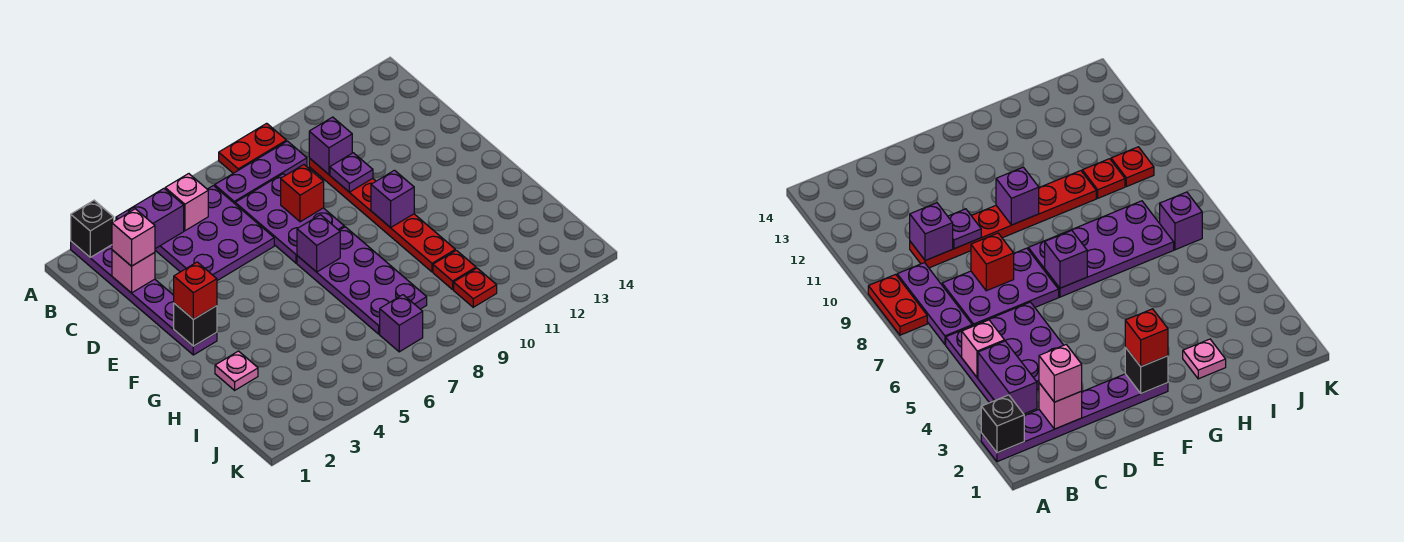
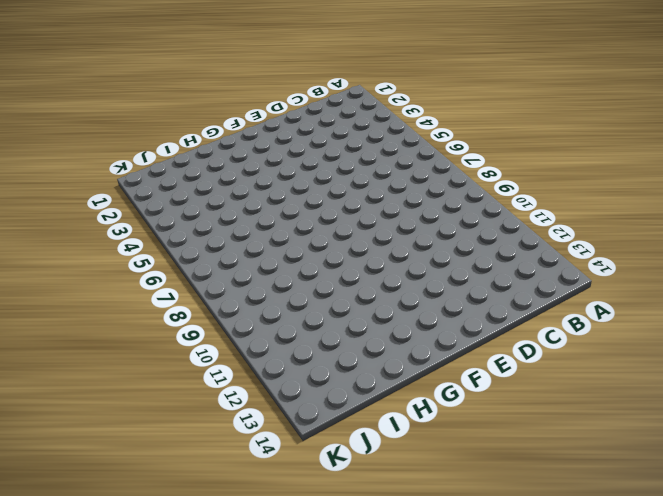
none -> purple 1x6 plate [71,242,217,355]
none -> red 1x2 plate [219,123,286,173]
none -> purple 3x3 plate [155,186,274,281]

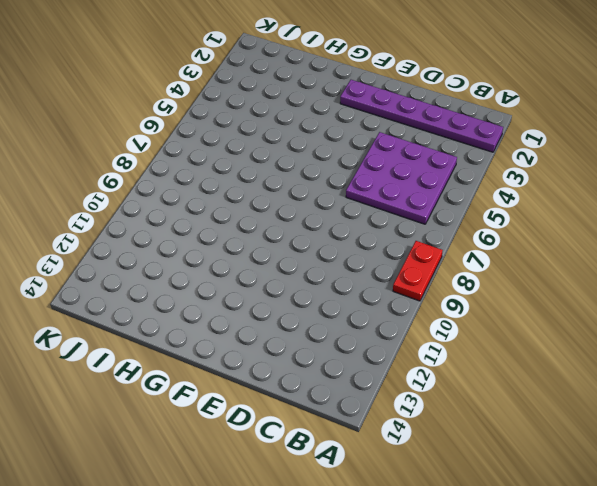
none -> purple 1x3 plate [215,141,307,204]
none -> purple 2x3 plate [235,174,344,263]
none -> red 1x6 plate [309,158,455,272]

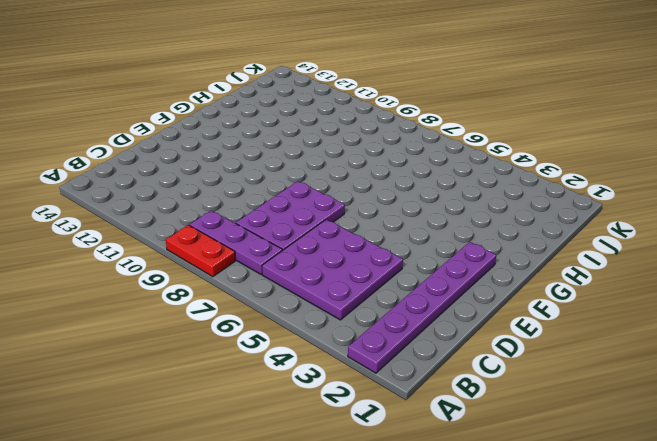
none -> red 1x6 plate [309,158,455,272]
none -> purple 2x4 plate [297,227,427,334]
none -> pink 1x1 plate [215,351,258,390]

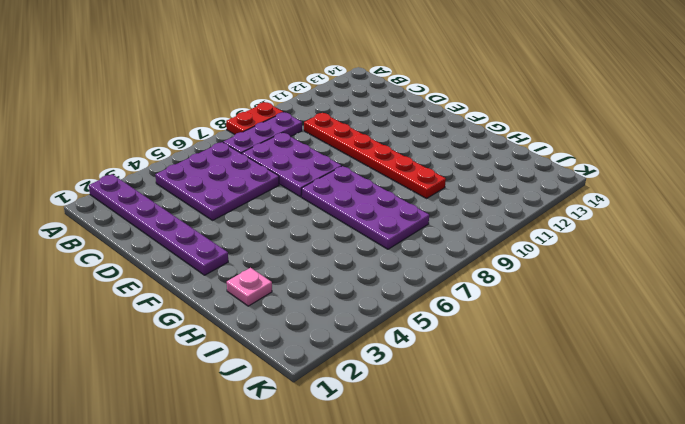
none -> red 1x1 plate [433,250,476,289]
none -> purple 1x1 brick [380,295,423,352]
none -> red 1x1 plate [454,268,497,307]

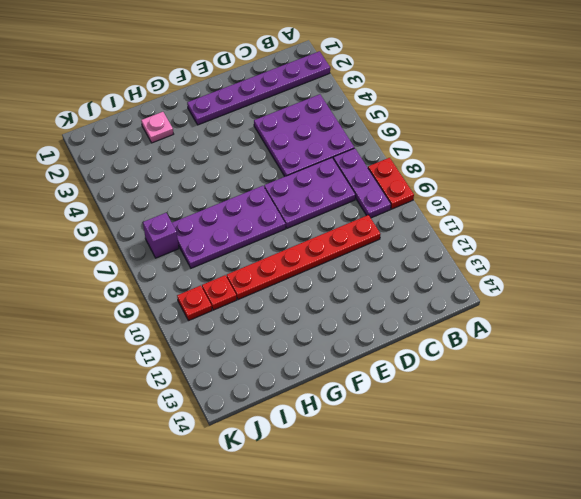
none -> black 1x1 brick [71,200,114,258]
none -> purple 1x2 brick [116,189,184,249]
none -> pink 1x1 brick [165,174,208,231]

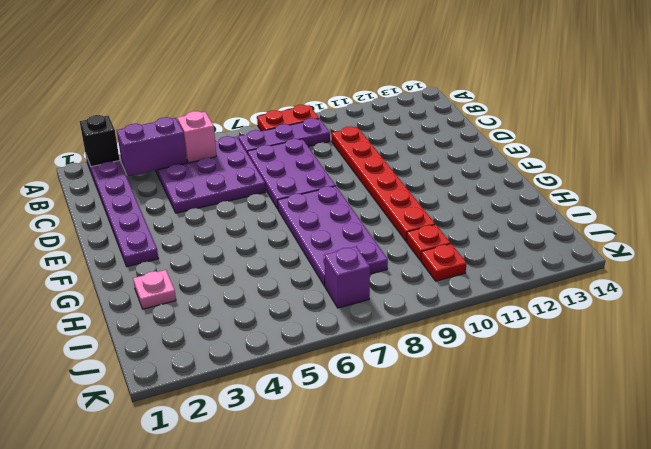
none -> pink 1x1 brick [112,250,155,293]
none -> purple 1x1 brick [309,117,352,174]
none -> red 1x1 brick [281,165,324,222]

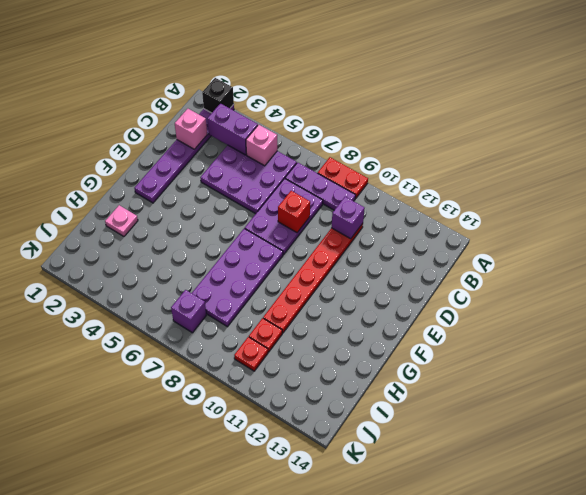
none -> purple 1x1 plate [330,153,373,192]
none -> black 1x1 brick [174,303,217,346]
none -> purple 1x1 brick [297,215,340,272]

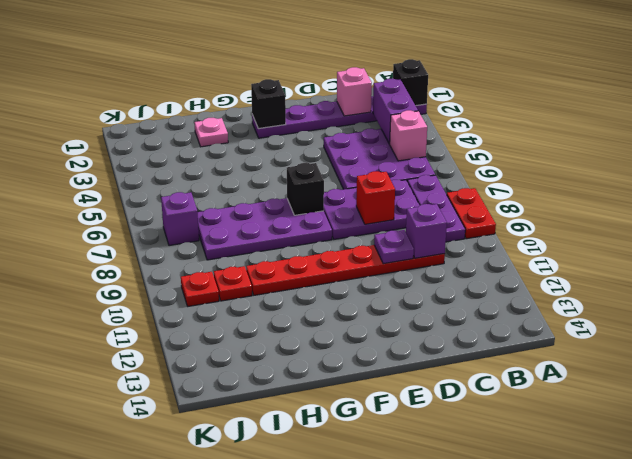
black 1x1 brick [287,163,324,215] -> purple 1x1 brick [297,215,340,272]
none -> purple 1x1 brick [371,170,414,228]
none -> pink 1x1 brick [112,209,155,266]
none -> red 1x1 brick [174,262,217,319]

